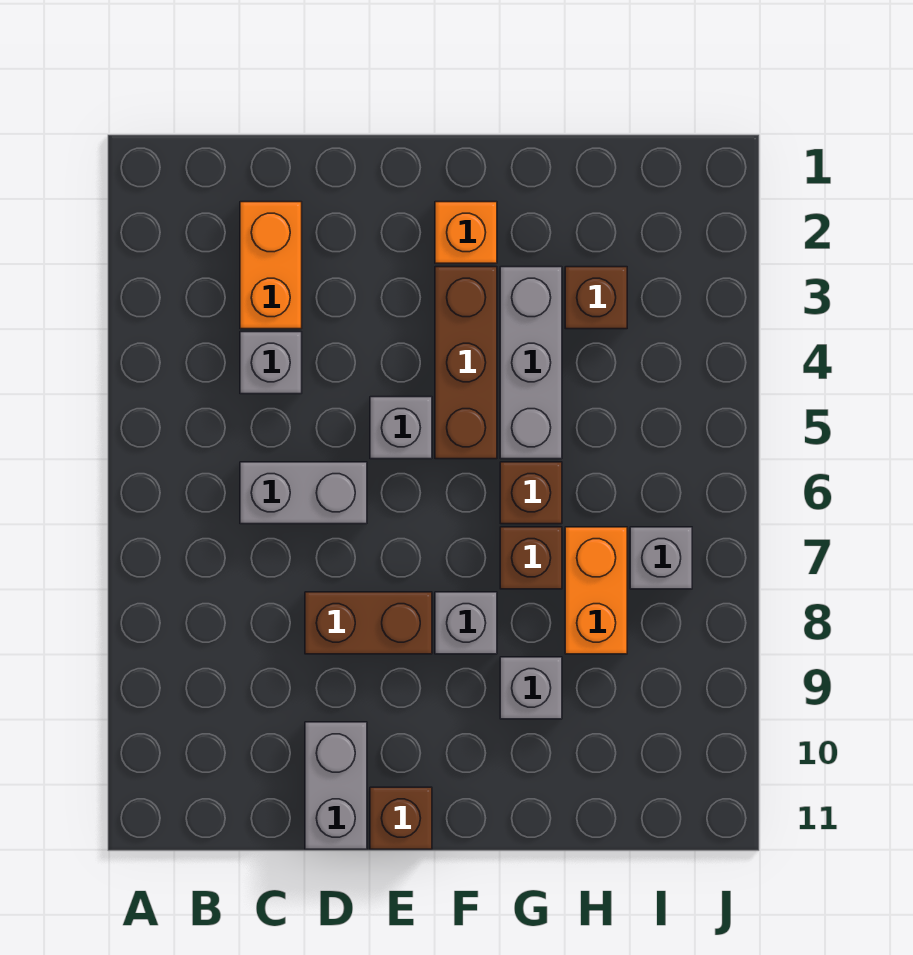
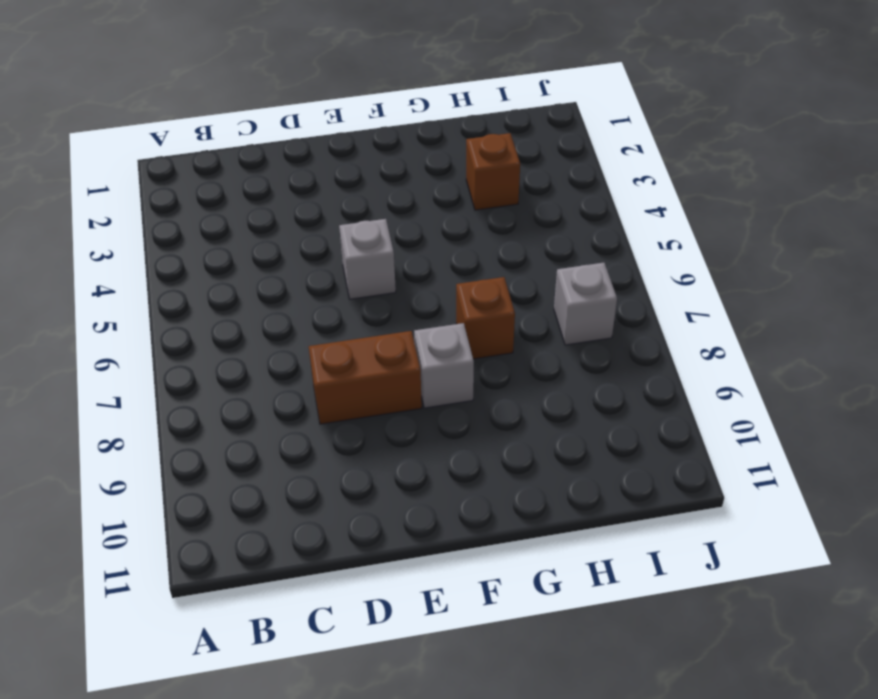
none -> orange 1x2 brick [240,202,302,329]
none -> grey 1x1 brick [240,332,302,394]
none -> grey 1x2 brick [240,462,367,524]

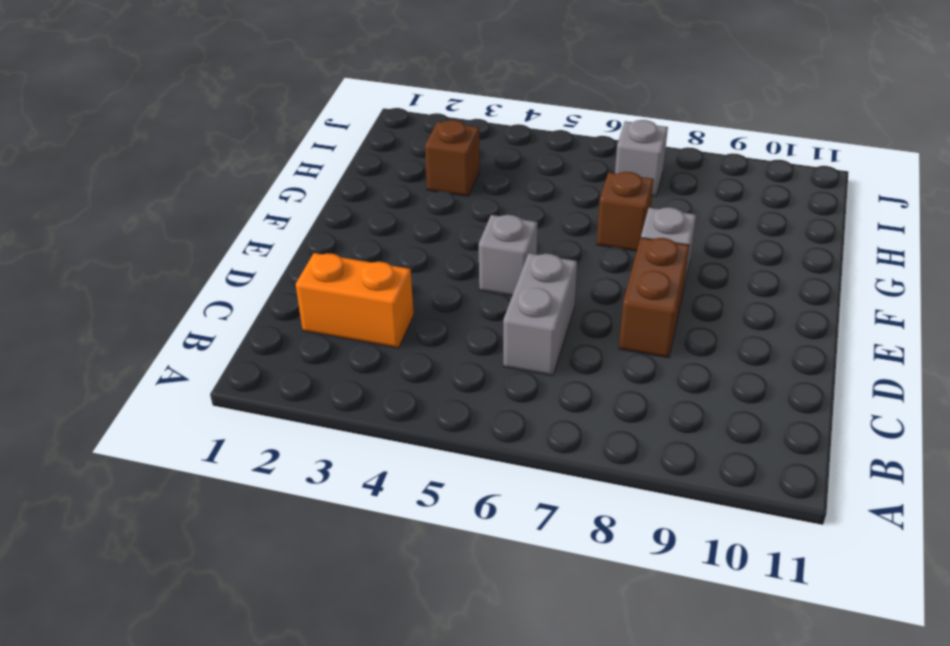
none -> grey 1x1 brick [240,332,302,394]
none -> grey 1x2 brick [305,722,367,849]
none -> brown 1x1 brick [370,787,432,849]

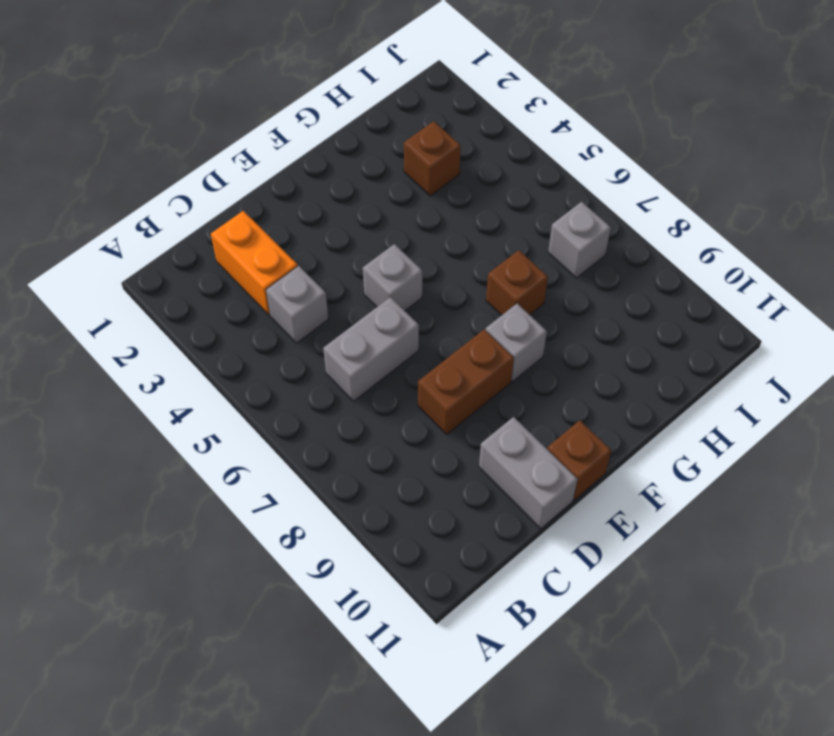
none -> orange 1x1 brick [435,202,497,263]
none -> brown 1x3 brick [435,267,497,459]
none -> grey 1x3 brick [500,267,562,459]

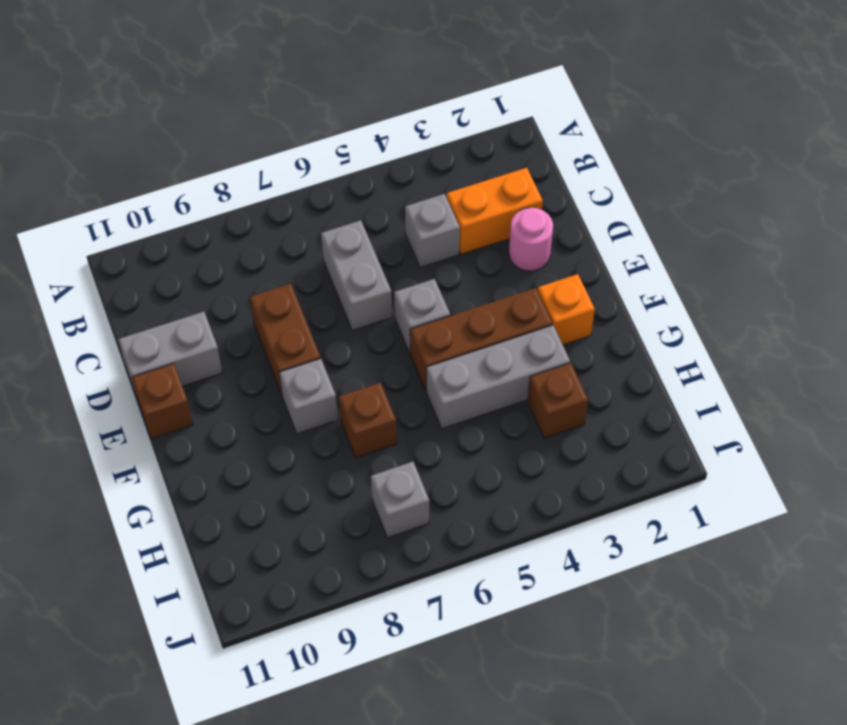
pink 1x1 round brick [509,208,553,271] -> none
none -> brown 1x1 brick [500,462,562,524]
none -> grey 1x1 brick [500,657,562,719]
none -> orange 1x2 brick [565,527,627,654]

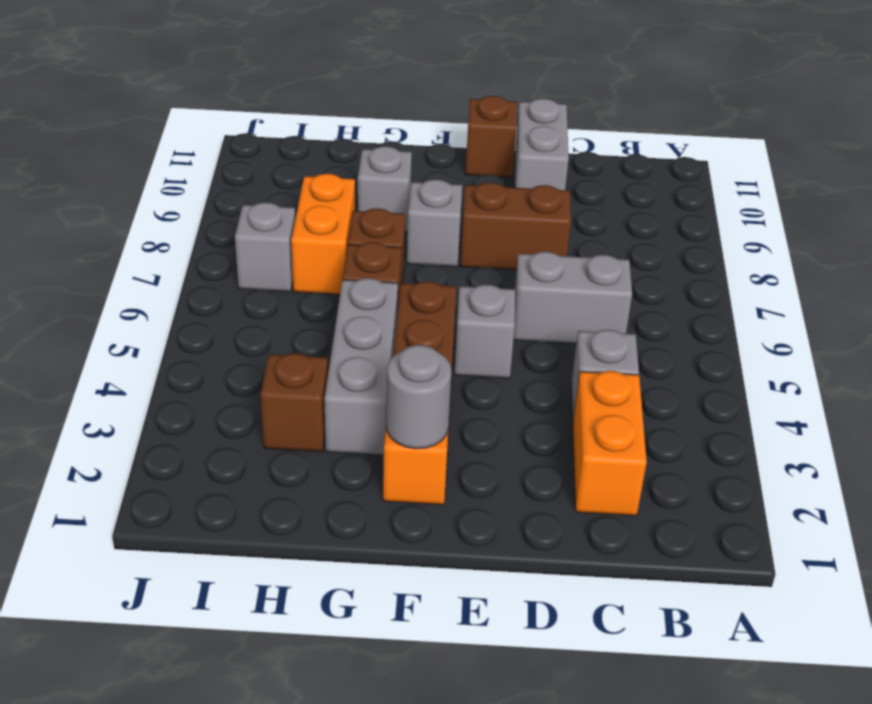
grey 1x1 round brick [386,345,451,449] -> none

